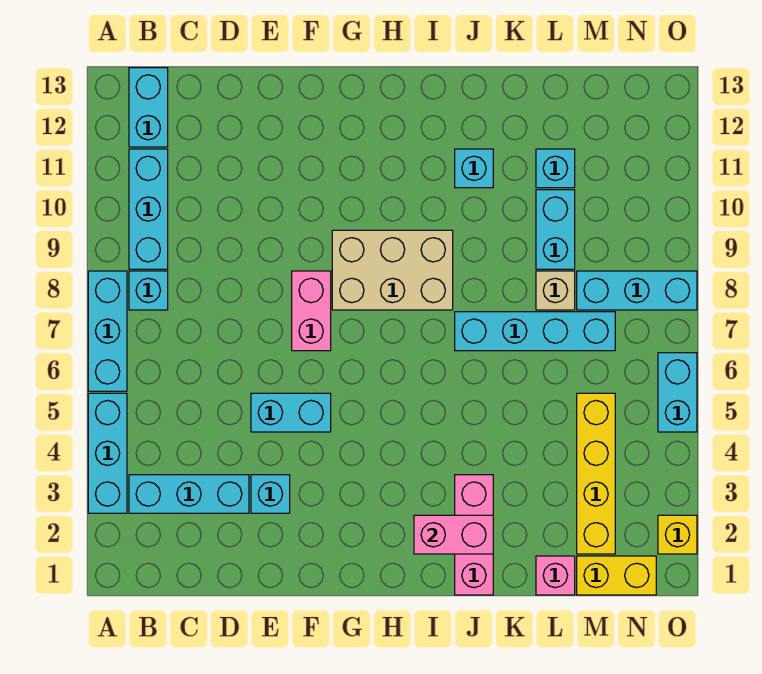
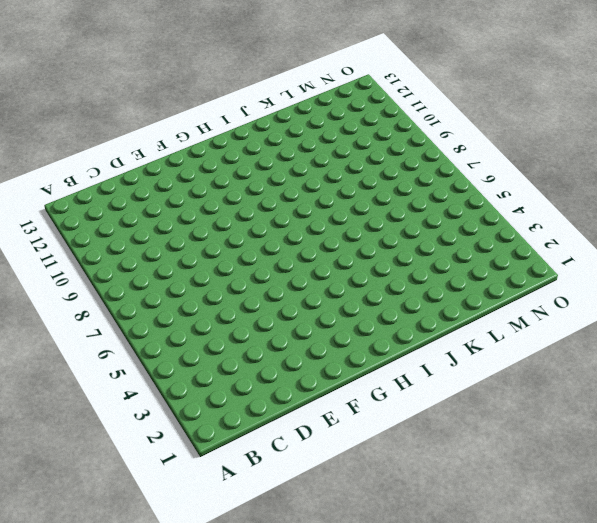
none -> cyan 1x3 brick [88,393,127,513]
none -> cyan 1x3 brick [88,271,127,391]
none -> cyan 1x3 brick [129,475,249,513]

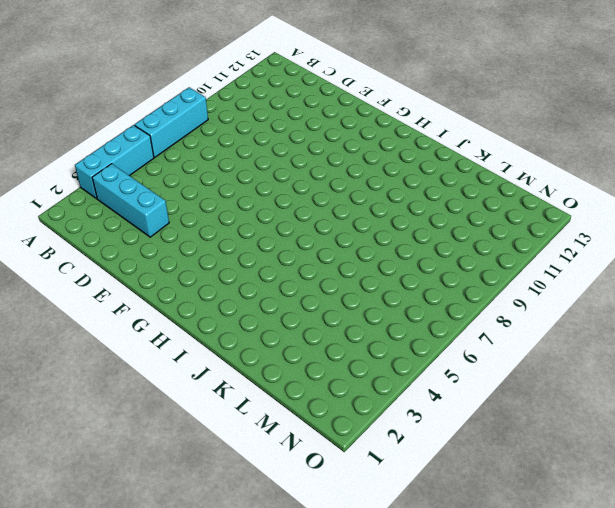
none -> cyan 1x1 brick [129,271,168,310]
none -> cyan 1x3 brick [129,149,168,269]
none -> cyan 1x2 brick [129,68,168,147]

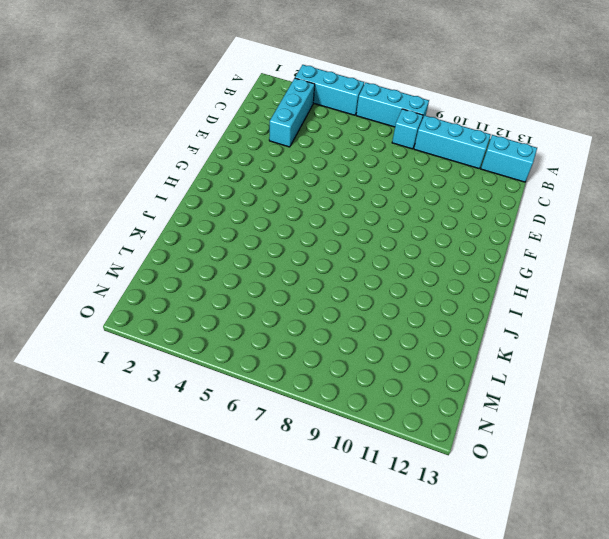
none -> cyan 1x1 brick [251,475,290,513]
none -> cyan 1x2 brick [251,393,331,432]
none -> pink 1x2 brick [292,271,331,351]

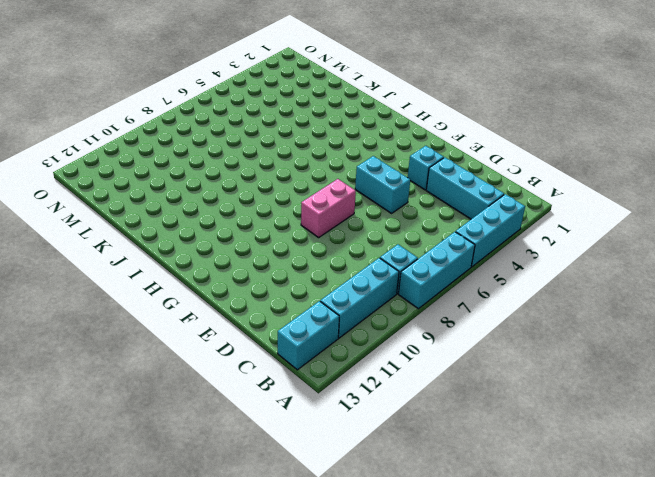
none -> tan 2x3 brick [332,230,453,310]
none -> pink 1x3 brick [455,475,493,595]
none -> cyan 1x4 brick [455,312,615,351]

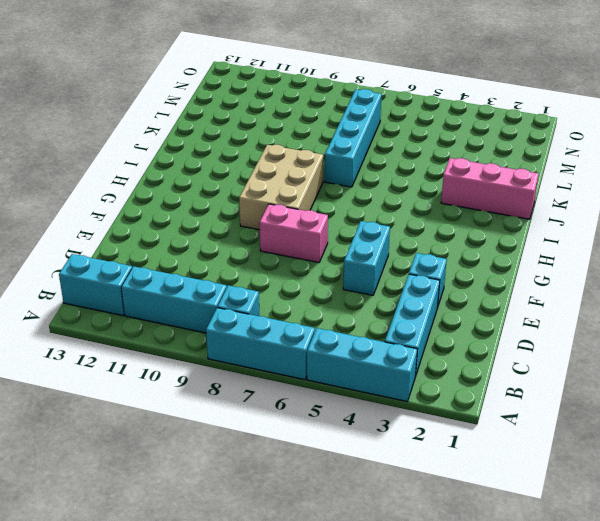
none -> cyan 1x1 brick [455,149,493,188]
none -> pink 1x1 brick [536,556,575,595]
none -> tan 1x1 brick [536,271,575,310]

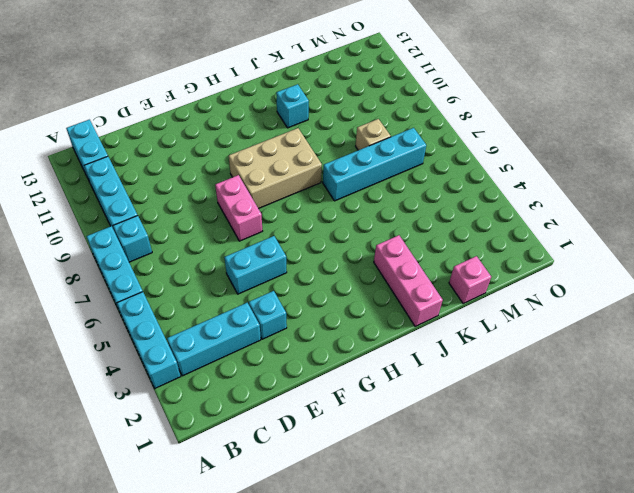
none -> cyan 1x2 brick [536,190,575,269]
none -> cyan 1x1 brick [536,149,575,188]
none -> yellow 1x2 brick [577,556,656,595]

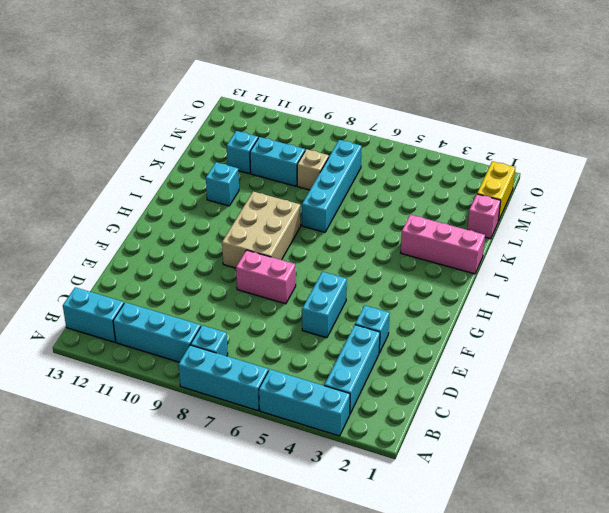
none -> yellow 1x4 brick [577,393,615,554]
none -> cyan 1x3 brick [577,271,697,310]
none -> yellow 1x1 brick [658,515,697,554]

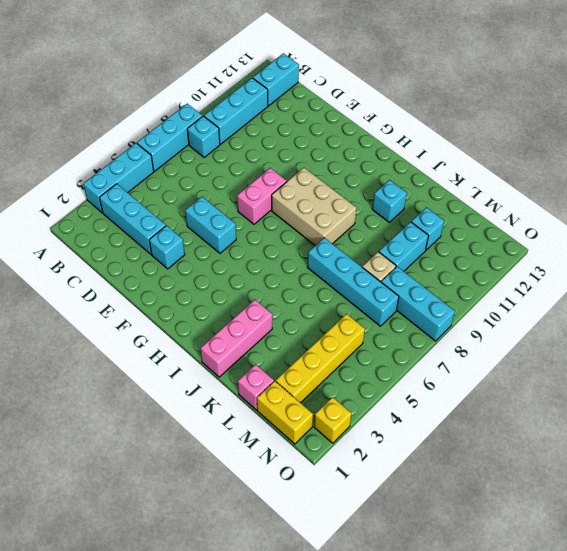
none -> cyan 1x2 brick [658,353,697,432]
none -> pink 1x2 brick [414,515,493,554]

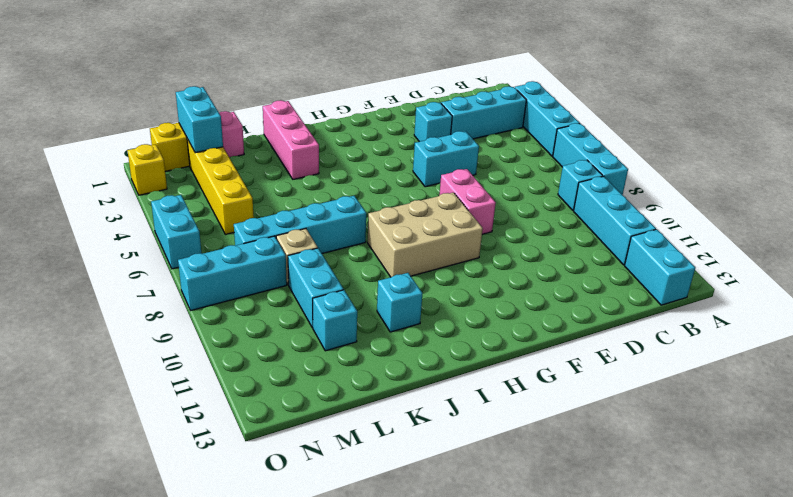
cyan 1x2 brick [176,86,223,153] -> none
none -> pink 1x2 brick [414,515,493,554]

